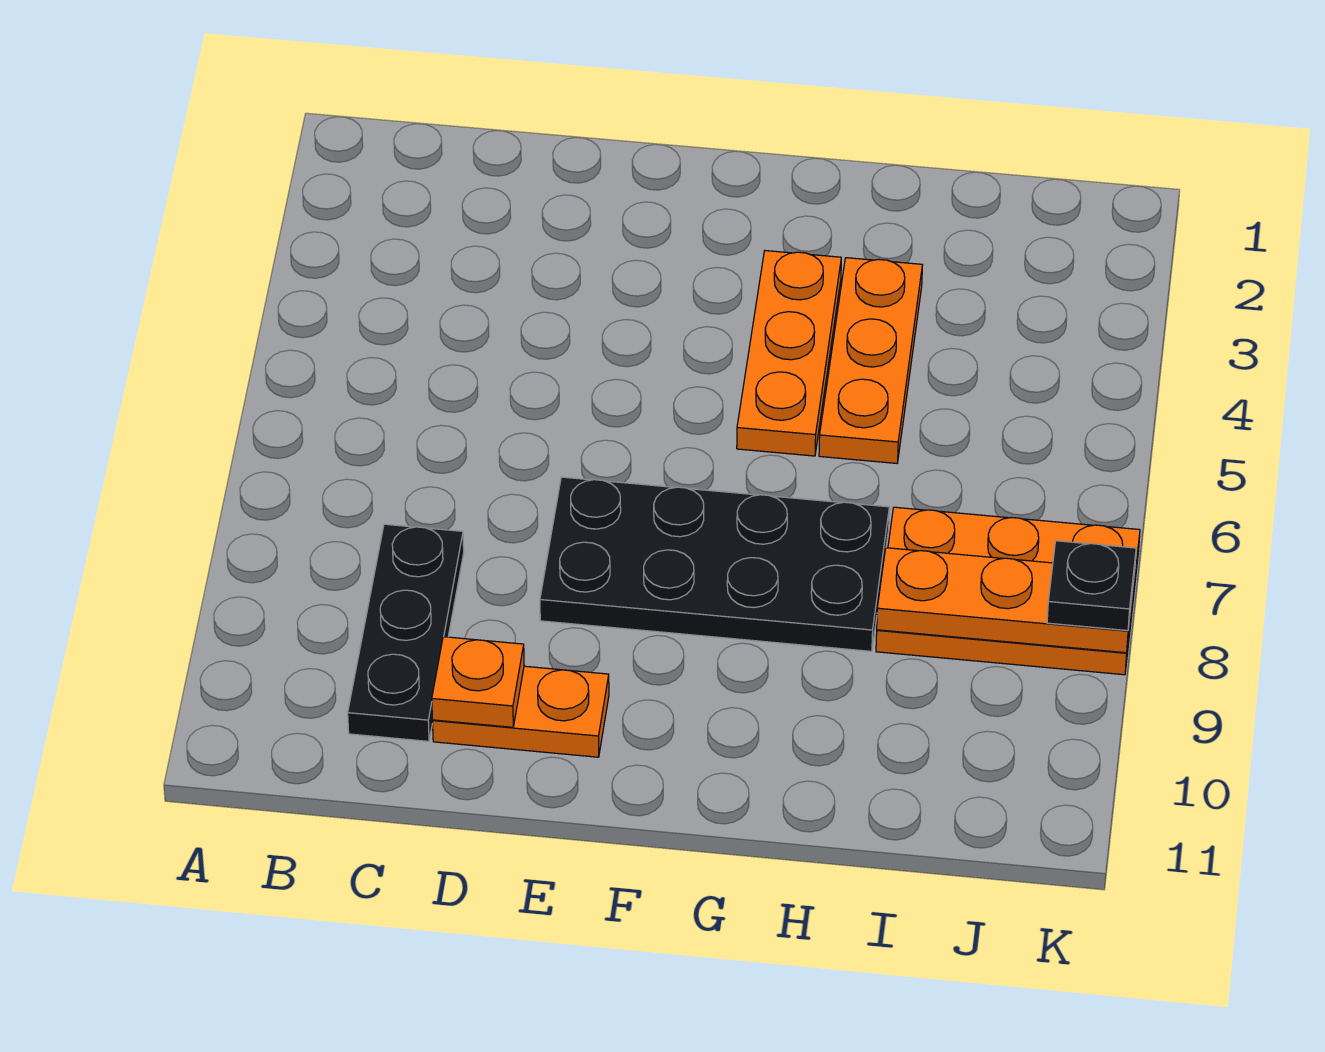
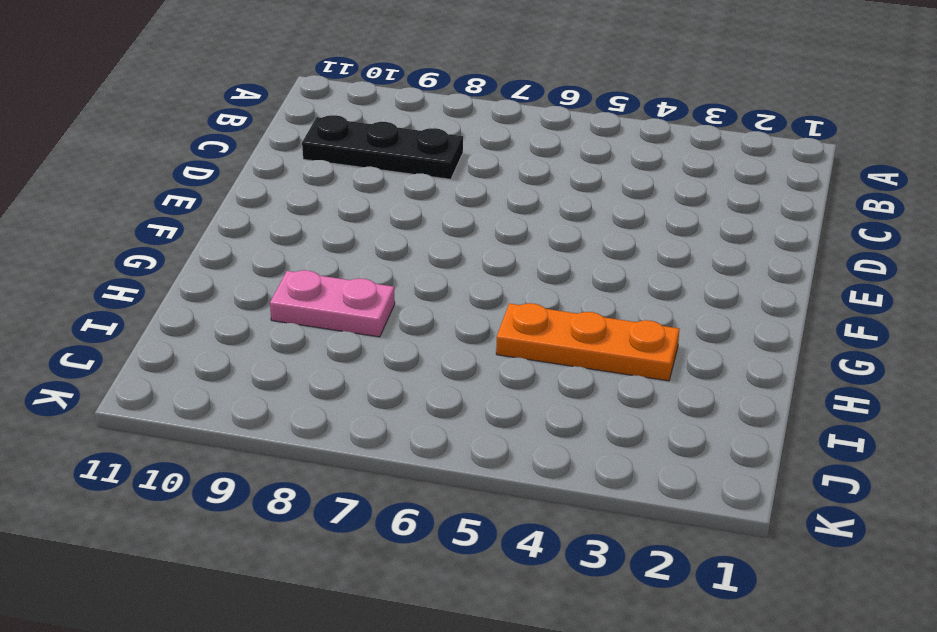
pink 1x2 plate [270,270,395,337] -> black 2x4 plate [540,477,889,651]
none -> orange 1x2 plate [433,666,609,757]
none -> orange 1x3 plate [737,251,841,456]

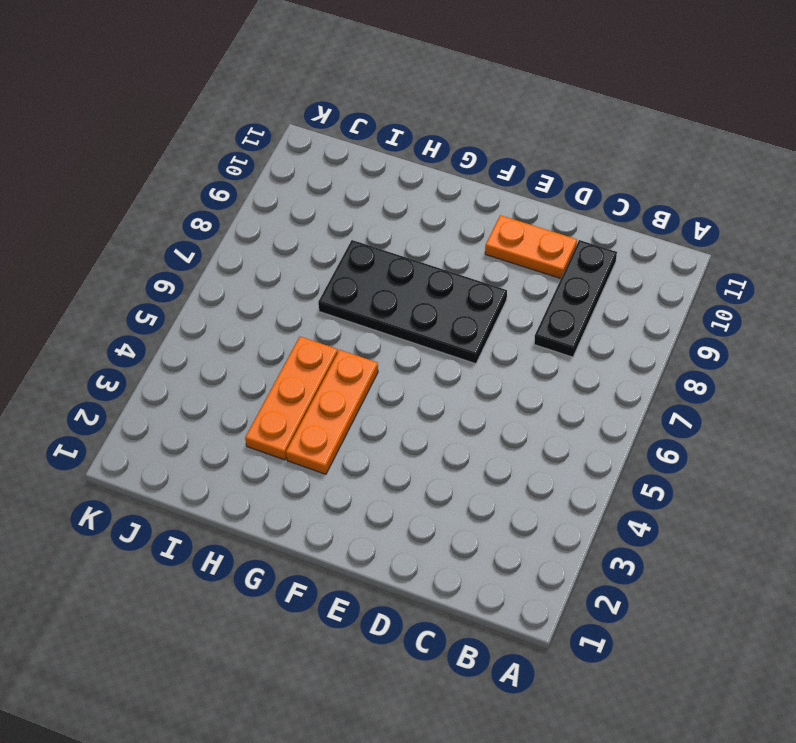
none -> orange 2x3 plate [876,507,1140,675]
none -> orange 1x1 plate [432,637,524,727]

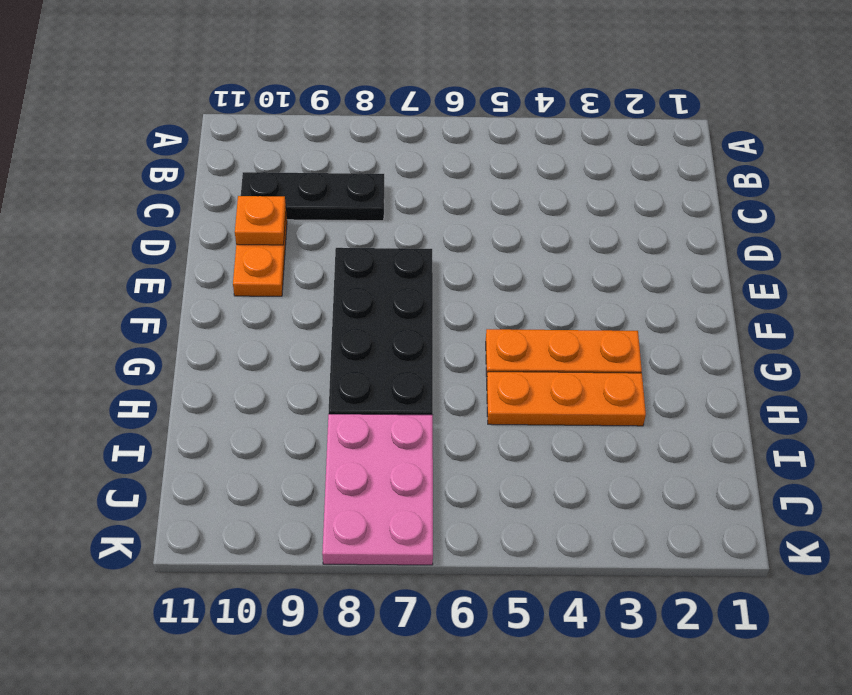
pink 2x3 plate [322,414,433,565] -> orange 2x3 plate [876,507,1140,675]
none -> orange 1x3 plate [877,548,1135,653]
none -> black 1x1 plate [1047,541,1136,631]

